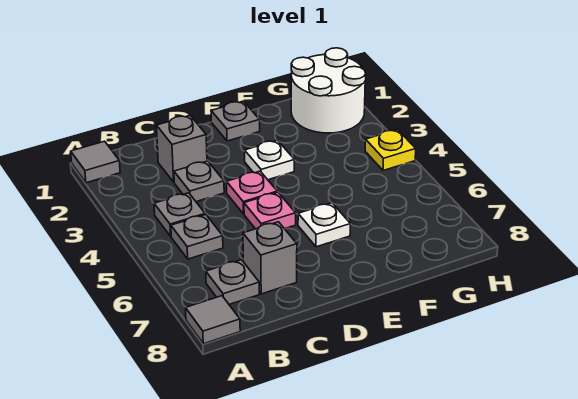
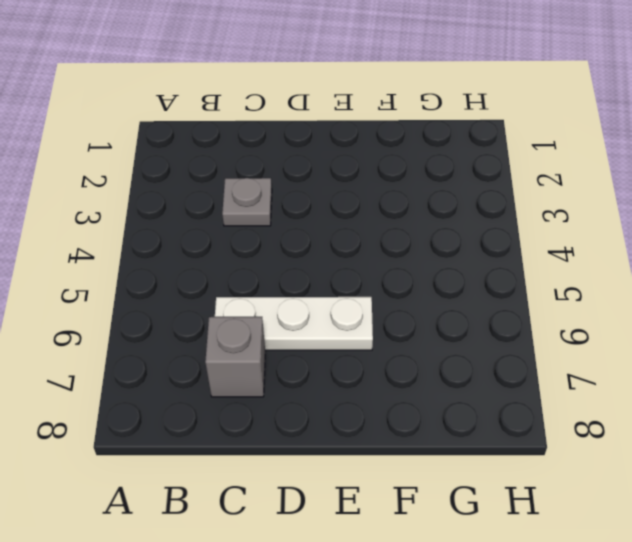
white 1x3 plate [215,297,373,350] -> white 1x1 plate [298,203,350,247]
none -> grey 1x1 tile [71,141,120,183]
none -> grey 1x1 tile [186,296,240,344]
none -> grey 1x1 plate [154,193,205,236]

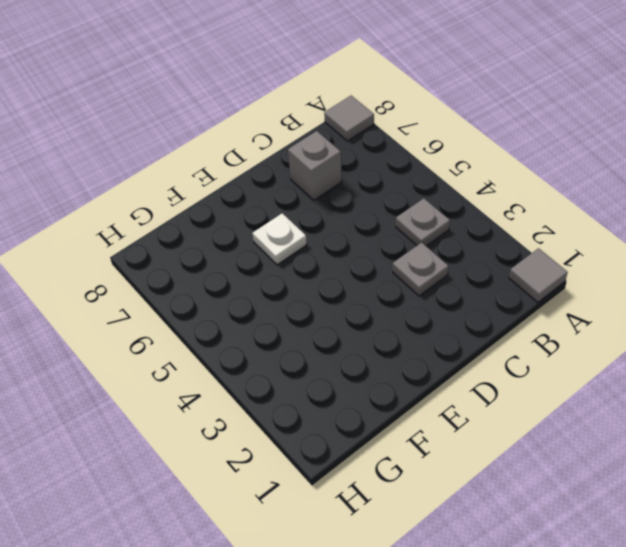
none -> grey 1x1 plate [171,215,223,259]
none -> grey 1x1 plate [206,260,259,304]
none -> grey 1x1 brick [156,116,207,182]

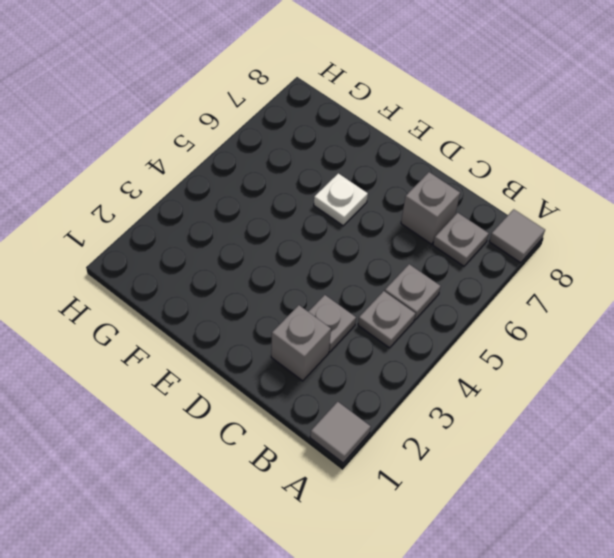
none -> pink 1x1 plate [227,171,277,214]
none -> pink 1x1 plate [244,192,296,229]
none -> grey 1x1 plate [211,101,260,141]

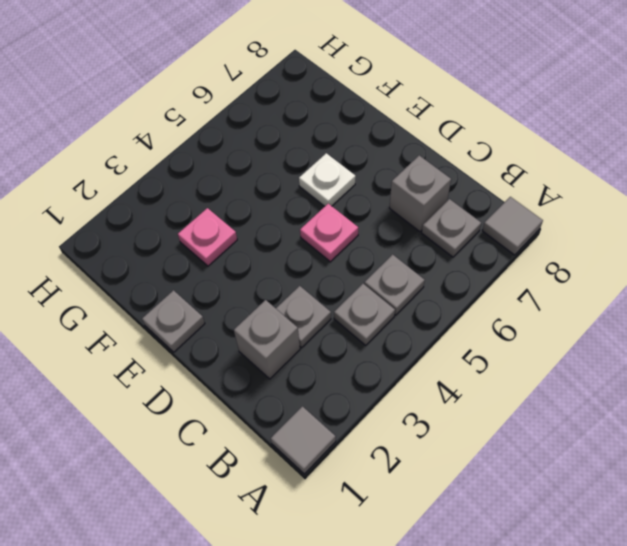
pink 1x1 plate [178,208,237,266] -> pink 1x1 plate moved to [227,171,277,214]
none -> white 1x1 plate [245,140,294,180]
none -> white 2x2 round brick [291,48,366,133]
none -> yellow 1x1 plate [365,130,416,171]

